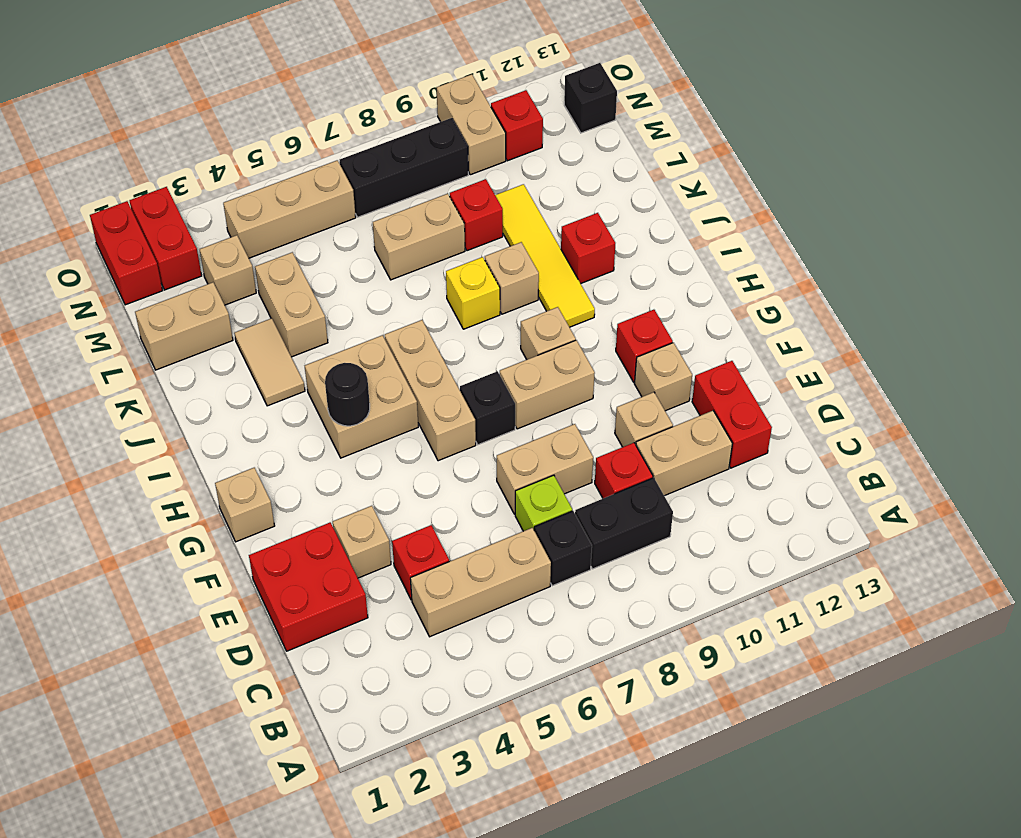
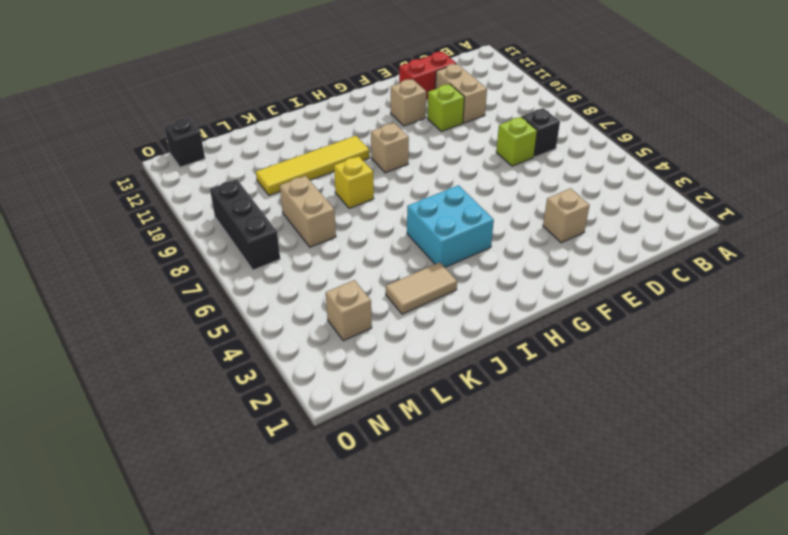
lime 1x1 brick [427,84,464,131] -> tan 1x1 brick [615,392,673,447]
cyan 2x2 brick [407,185,494,267] -> tan 2x2 brick [305,335,418,458]
none -> tan 1x3 brick [410,528,551,637]
none -> black 1x2 brick [575,478,673,569]
none -> red 2x2 brick [249,523,368,651]
none -> red 1x1 brick [392,525,449,600]

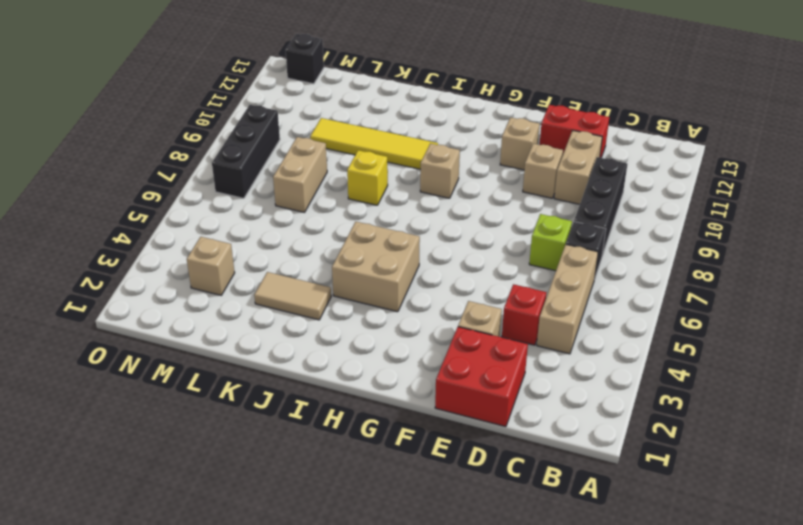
black 1x3 brick [574,157,627,255] -> black 1x2 brick [575,478,673,569]
none -> red 1x1 brick [595,443,653,498]
none -> tan 1x2 brick [497,424,593,514]
none -> tan 1x1 brick [215,468,274,542]
none -> tan 1x3 brick [385,320,476,461]

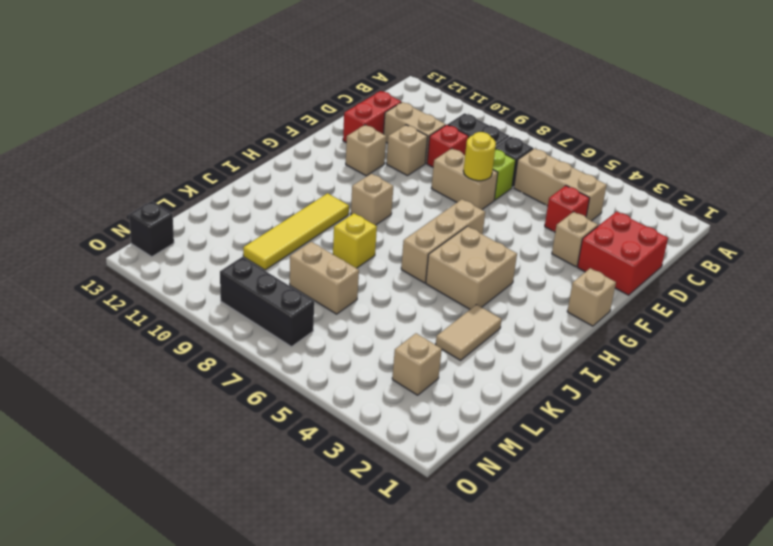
yellow 1x1 round brick [463,132,496,181] -> none
none -> black 1x1 brick [460,371,515,445]
none -> tan 1x2 brick [500,340,595,429]
none -> red 1x1 brick [616,310,673,382]
none -> tan 1x1 brick [485,242,539,314]

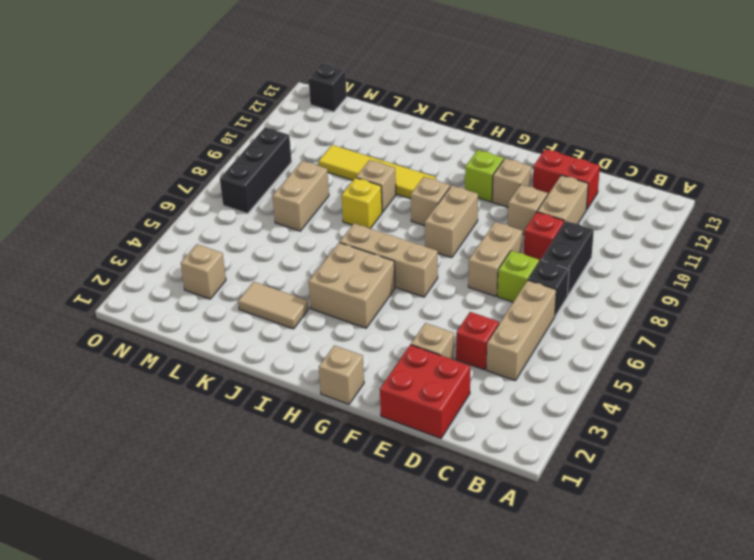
lime 1x1 brick [465,150,504,202] -> red 1x1 brick [616,310,673,382]
none -> black 1x1 brick [460,371,515,445]
none -> red 1x1 brick [561,213,615,284]
none -> tan 1x2 brick [255,252,328,357]
none -> tan 1x2 brick [135,282,233,370]

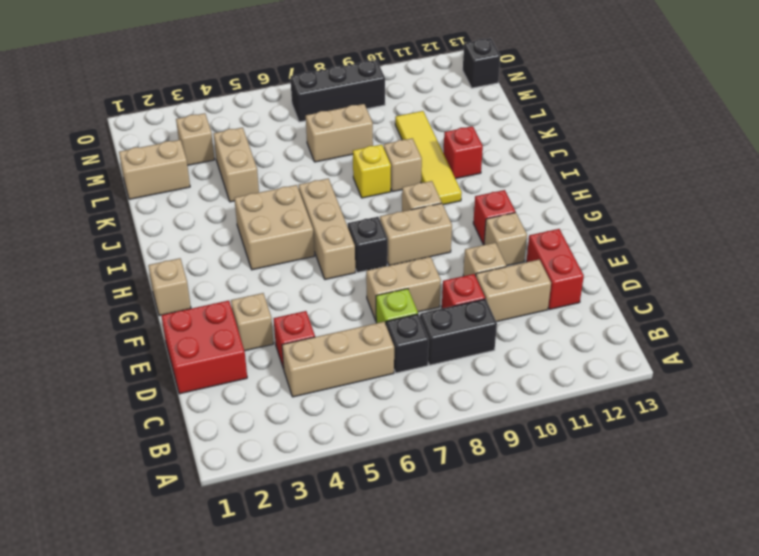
none -> tan 1x2 tile [234,318,305,406]
none -> red 1x1 brick [450,179,503,251]
none -> red 1x2 brick [90,201,163,305]
none -> red 1x2 brick [129,187,202,290]

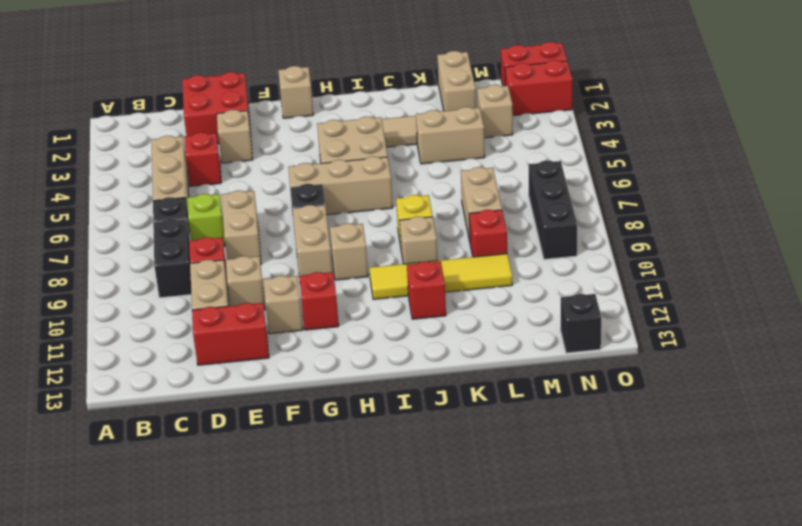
none -> tan 1x3 brick [223,160,356,258]
none -> tan 1x2 brick [437,74,506,175]
none -> red 1x1 brick [491,90,543,161]
none -> black 1x1 round brick [325,363,370,426]

